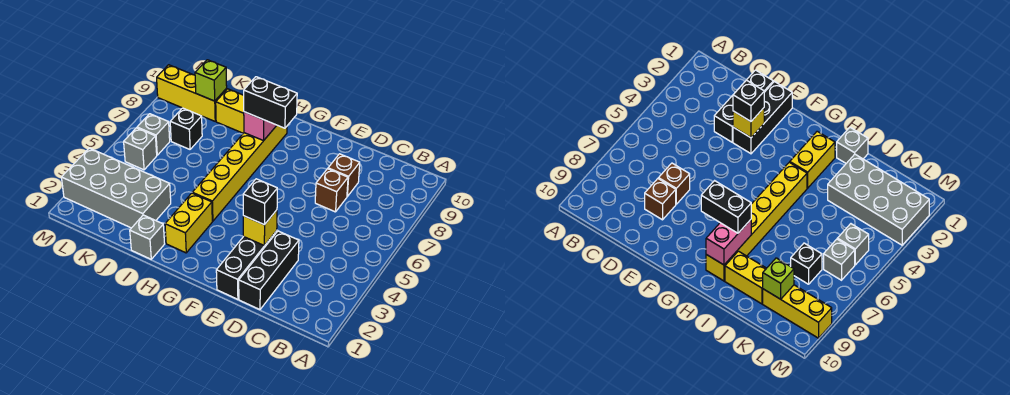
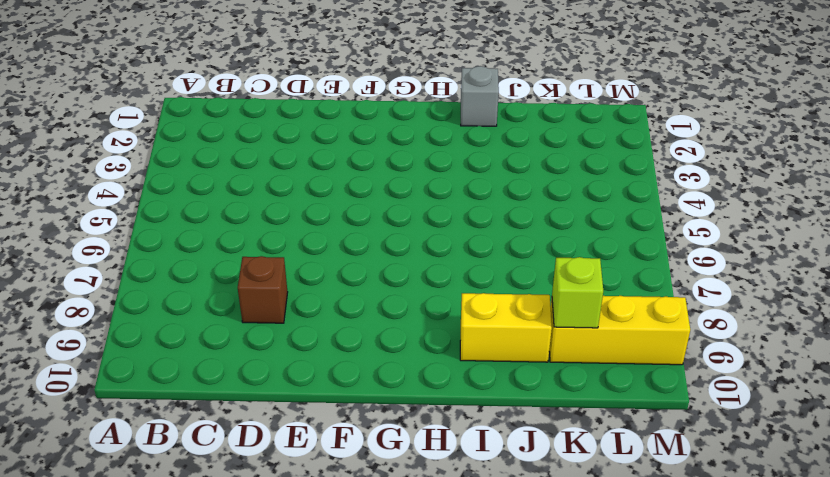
none -> black 1x3 brick [239,231,299,310]
none -> brown 1x1 brick [315,169,348,212]
none -> black 1x3 brick [216,231,277,299]

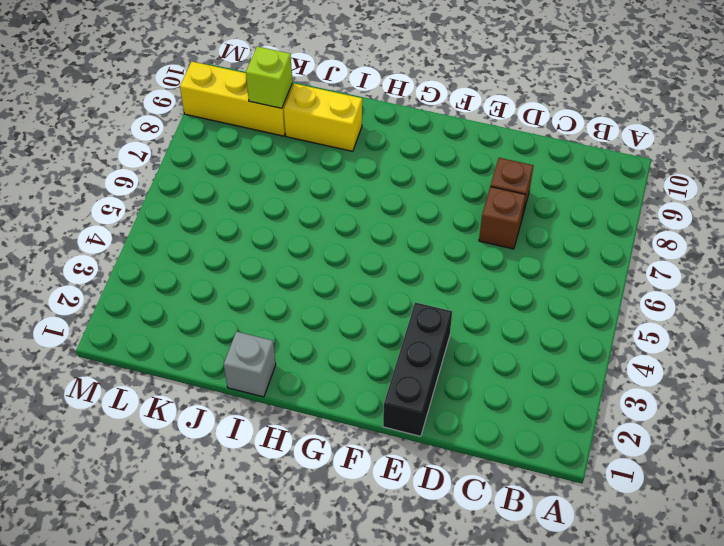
none -> black 1x3 brick [239,231,299,310]
none -> yellow 1x2 brick [165,193,212,253]
none -> yellow 1x6 brick [192,125,287,221]

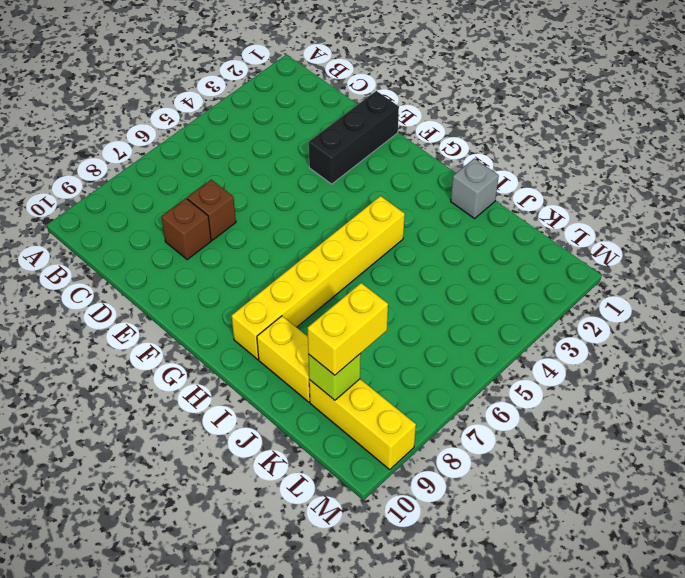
yellow 1x2 brick [308,283,388,375] -> yellow 1x2 brick moved to [165,193,212,253]
none -> black 1x3 brick [239,231,299,310]
none -> grey 2x4 brick [61,148,171,228]
none -> black 1x1 brick [170,108,202,149]

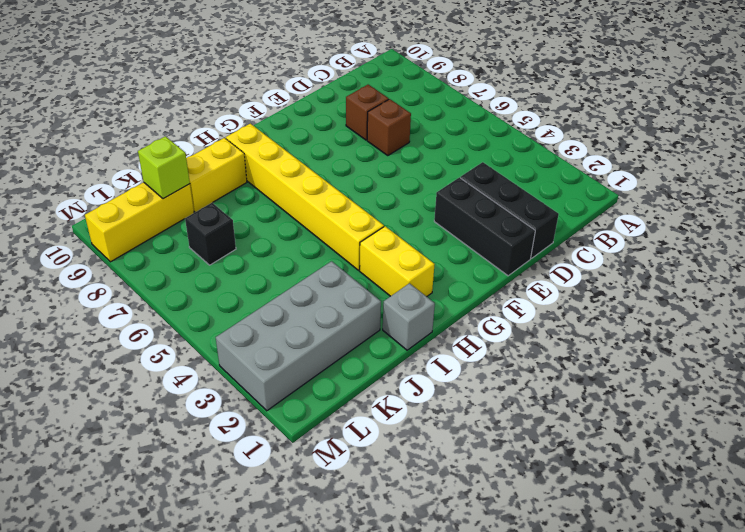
none -> grey 1x1 brick [124,128,157,170]
none -> grey 1x1 brick [137,114,170,155]
none -> yellow 1x1 brick [243,210,277,246]

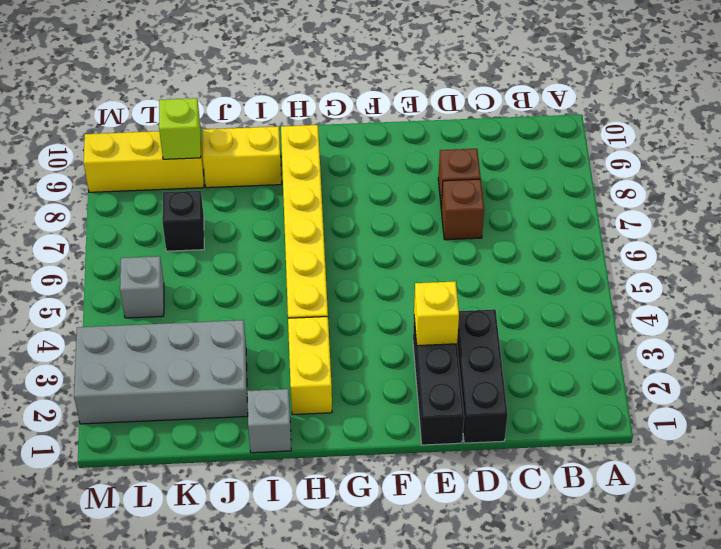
none -> grey 1x1 brick [137,114,170,155]
none -> pink 1x2 brick [244,112,277,141]
none -> black 1x1 brick [243,179,277,225]

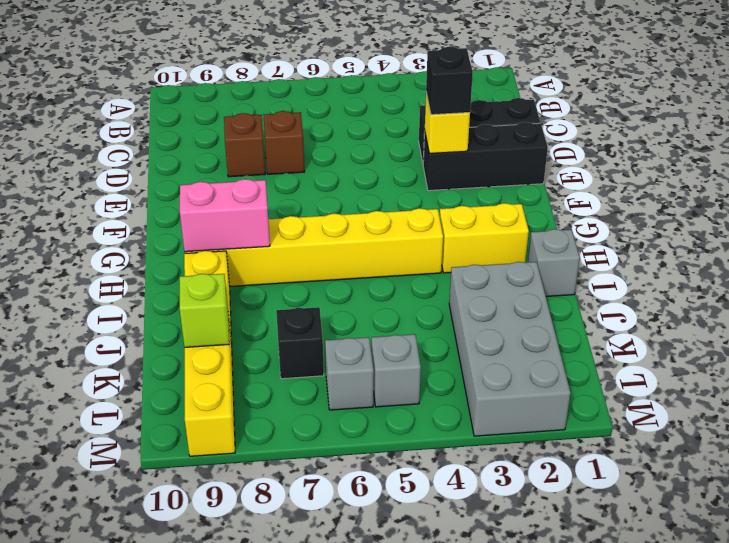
none -> black 1x2 brick [244,77,297,128]

